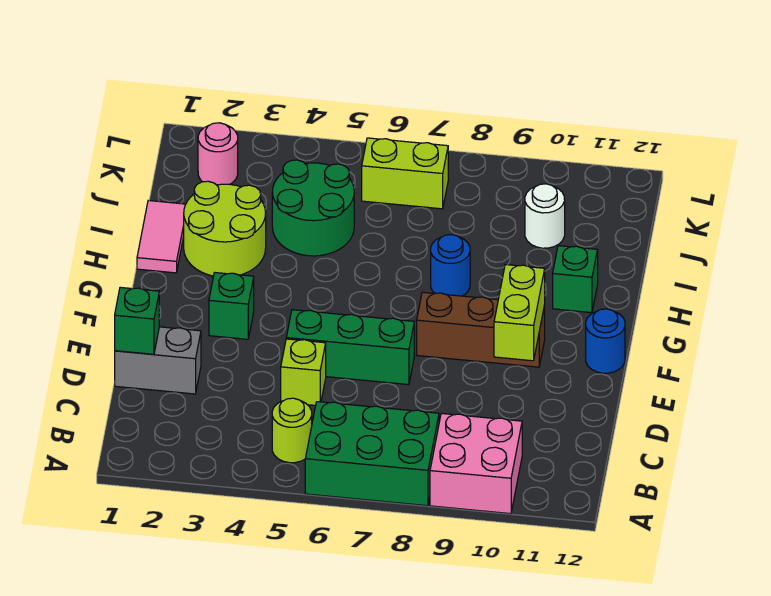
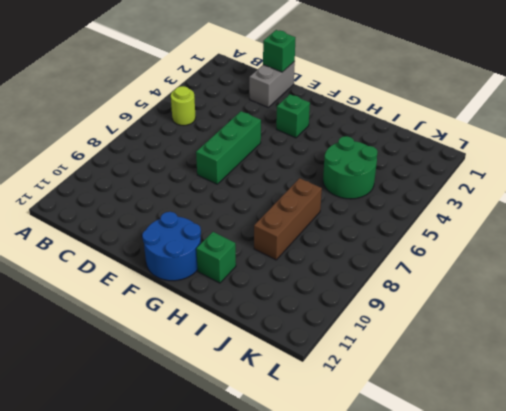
blue 2x2 round brick [142,212,201,281] -> blue 1x1 round brick [586,309,625,373]
brown 1x3 brick [254,178,322,260] -> brown 1x3 brick moved to [417,292,545,367]
none -> green 2x3 brick [305,402,439,506]
none -> pink 2x2 brick [430,413,522,514]
none -> lime 1x1 brick [281,339,326,406]

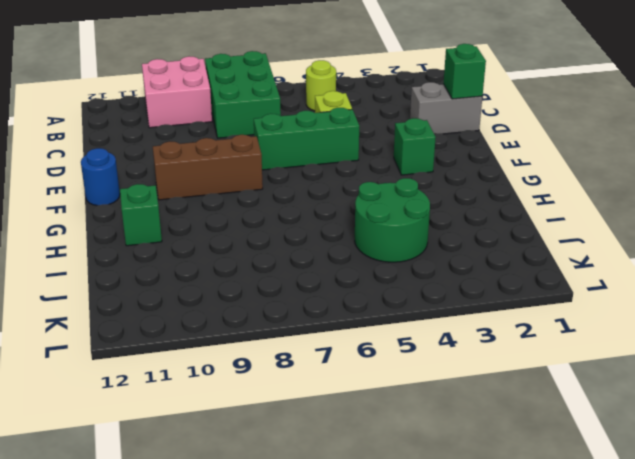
green 2x3 brick [205,51,281,138] -> green 2x3 brick turned to [305,402,439,506]
none -> pink 1x2 tile [137,201,186,273]
none -> lime 2x2 round brick [184,181,266,276]
none -> blue 1x1 round brick [431,235,470,296]

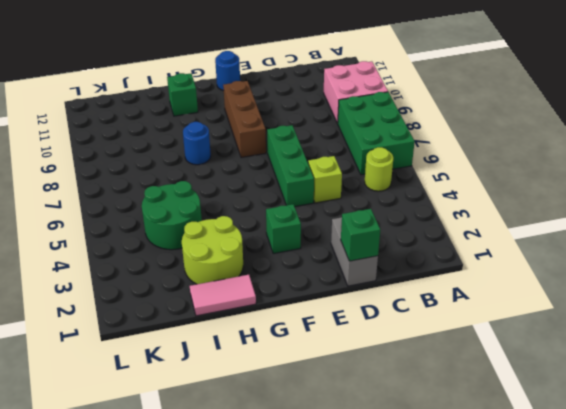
none -> white 1x1 round brick [525,184,565,248]
none -> pink 1x1 round brick [198,123,238,185]
none -> lime 1x2 brick [362,138,448,209]

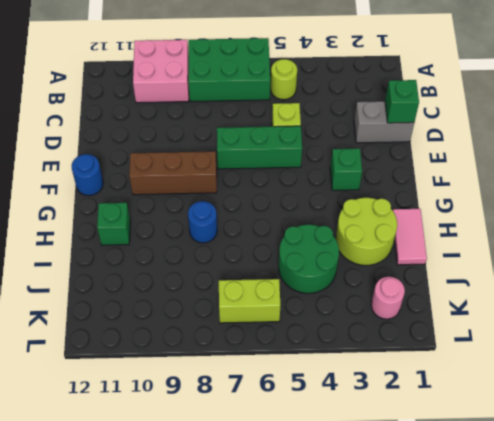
none -> white 1x1 round brick [525,184,565,248]
none -> lime 1x2 brick [494,265,545,361]

